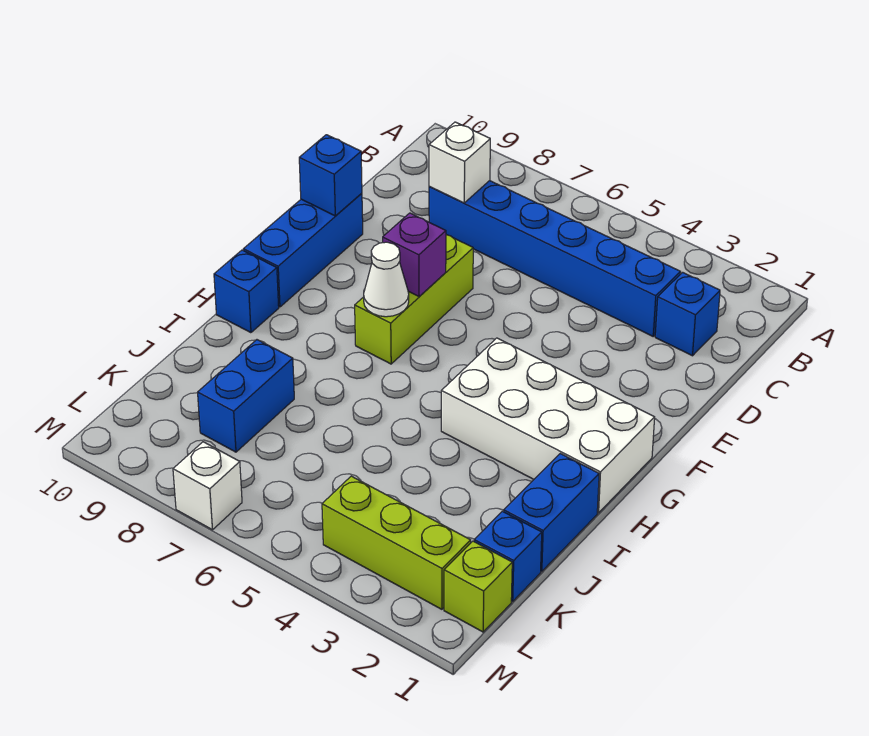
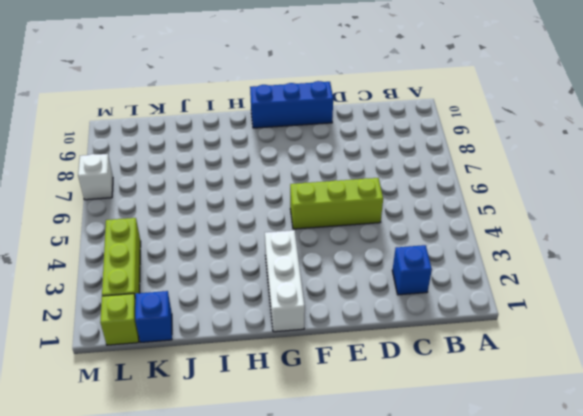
lime 1x3 brick [290,178,383,229] -> lime 1x3 brick moved to [355,235,473,364]
white 1x3 brick [265,230,305,332] -> white 2x4 brick [441,338,655,513]
none -> blue 1x6 brick [429,181,681,336]
none -> blue 1x1 brick [214,250,279,333]
none -> blue 1x2 brick [504,454,599,571]

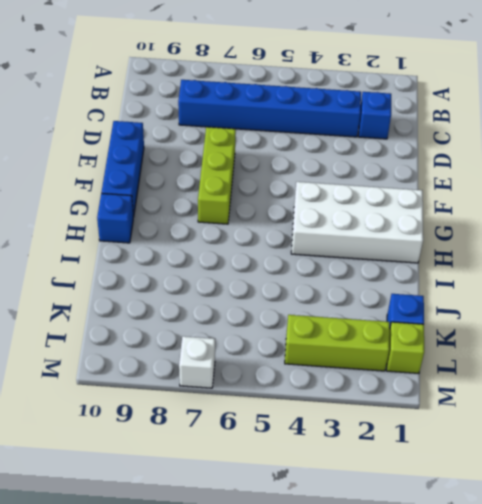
none -> blue 1x2 brick [504,454,599,571]
none -> blue 1x2 brick [198,340,294,452]
none -> white 1x1 brick [429,122,490,203]

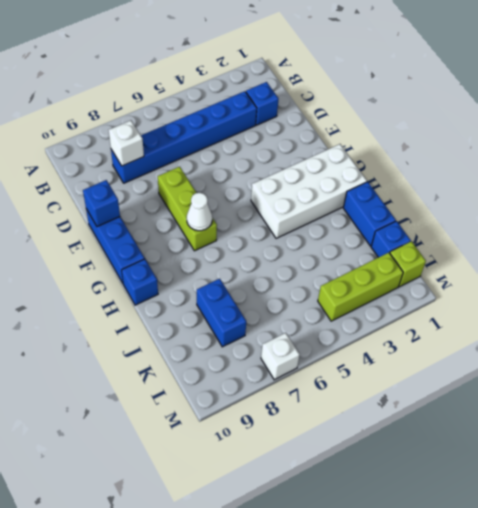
none -> purple 1x1 brick [383,213,446,297]

